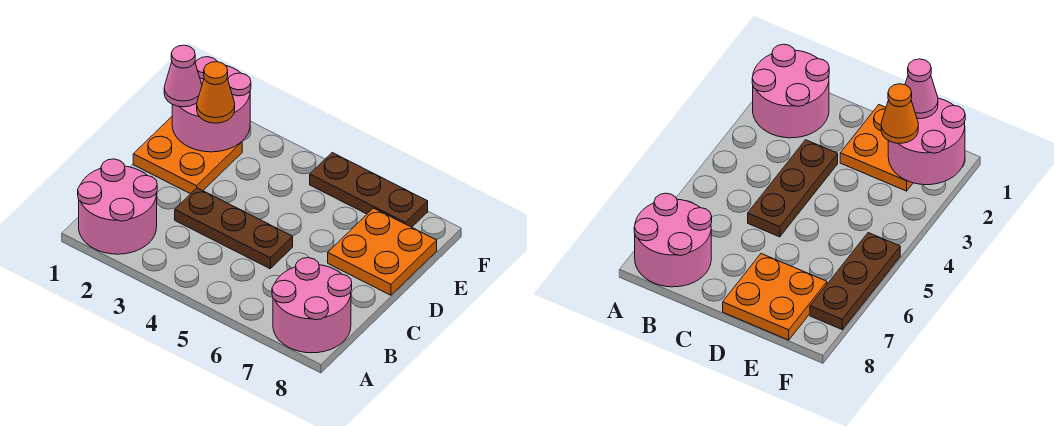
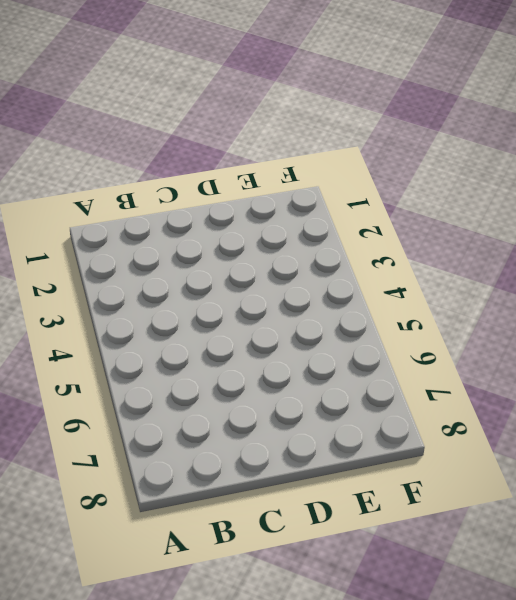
none -> pink 2x2 round brick [78,159,157,254]
none -> pink 2x2 round brick [272,258,352,353]

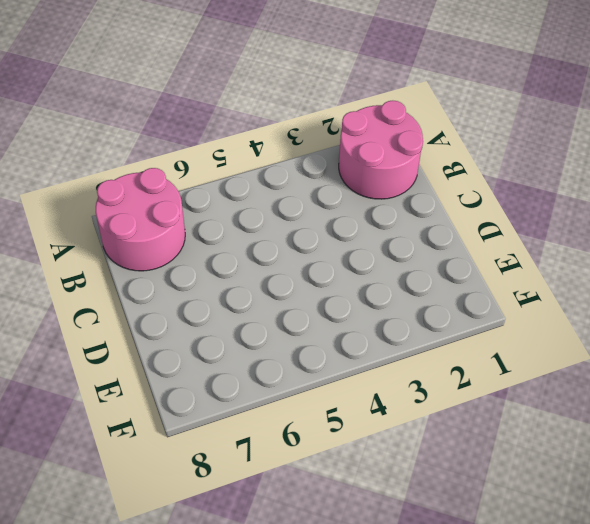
none -> brown 1x3 plate [175,188,293,269]
none -> orange 2x2 plate [133,117,242,194]

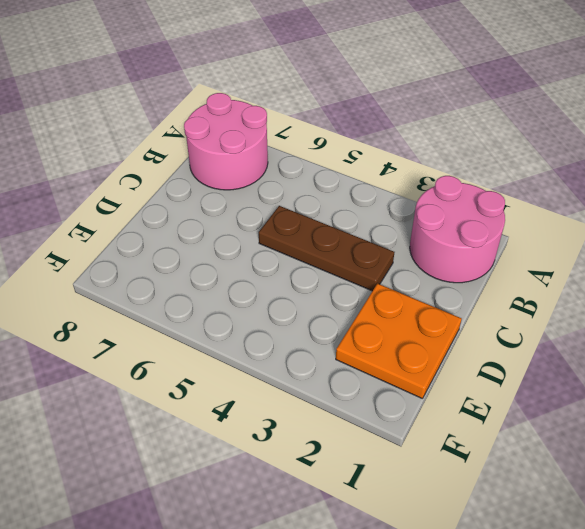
none -> orange 2x2 plate [328,208,437,295]
none -> brown 1x3 plate [310,153,428,227]

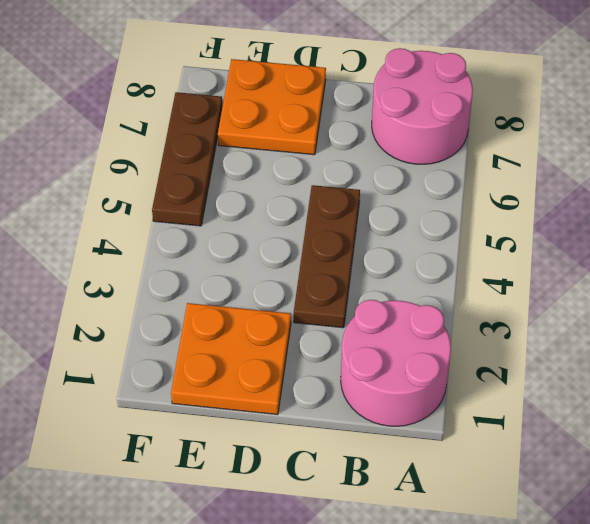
none -> pink 2x2 round brick [172,57,251,152]
none -> pink 1x1 cone [164,45,202,107]

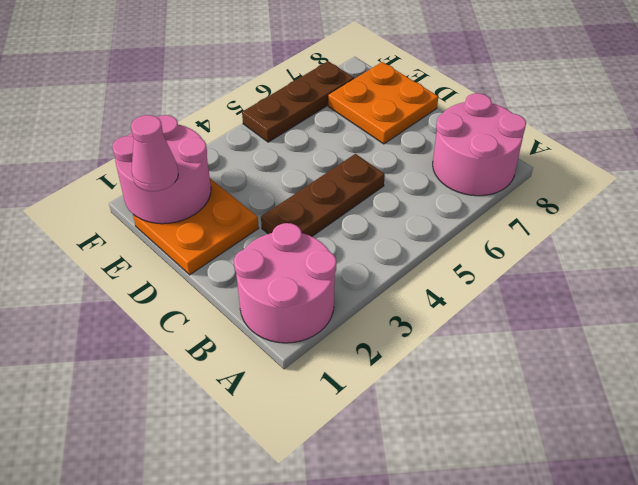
none -> orange 1x1 cone [197,62,235,123]

